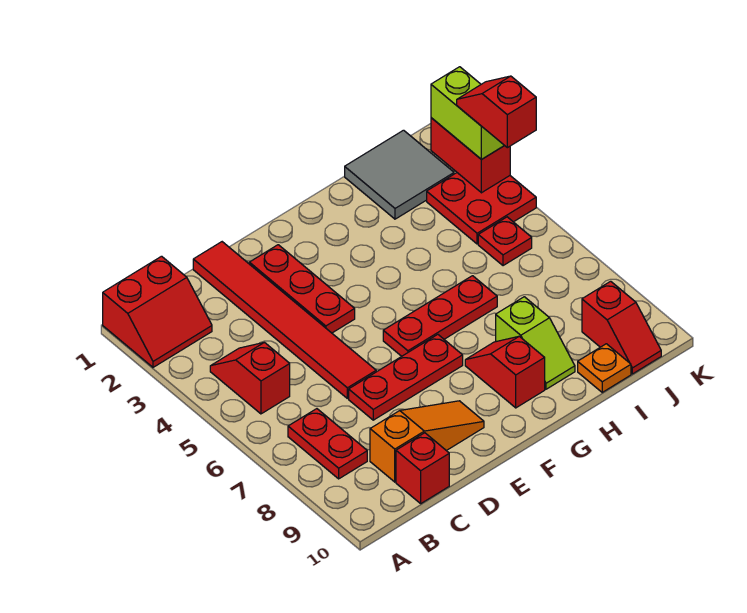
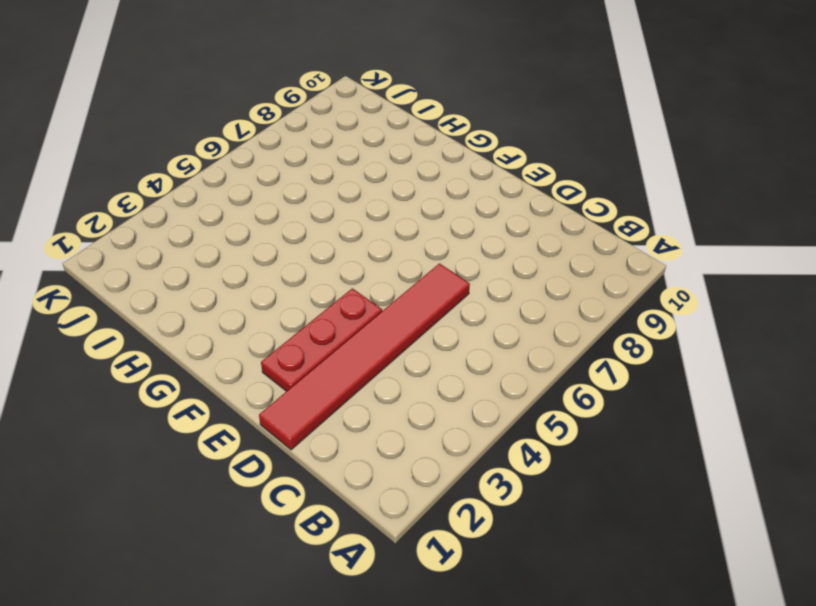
none -> red 2x2 slope [103,256,212,367]
none -> red 1x2 slope [210,342,290,414]
none -> red 1x2 plate [288,409,367,479]

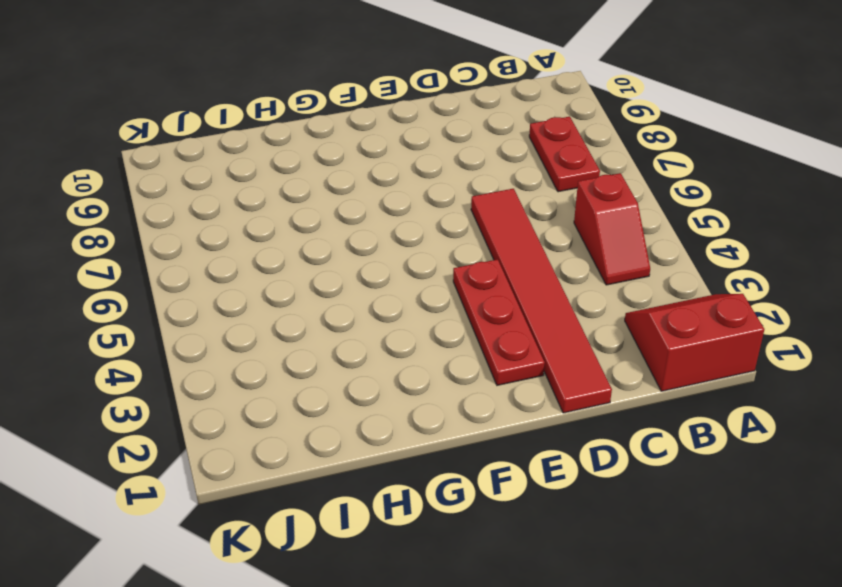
none -> orange 1x3 slope [370,401,484,482]
none -> red 1x1 brick [396,433,449,503]
none -> red 1x3 plate [349,335,463,420]

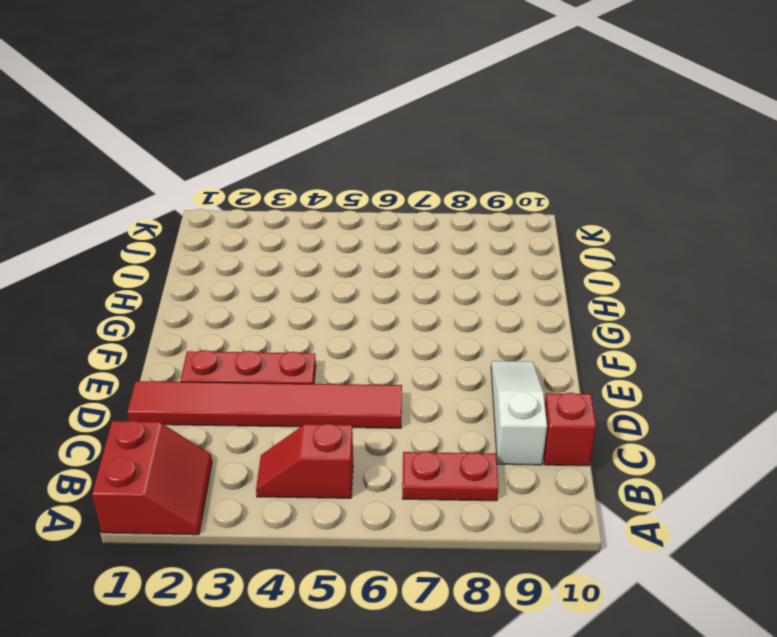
white 1x3 slope [491,361,547,465] -> orange 1x3 slope [370,401,484,482]
none -> red 1x3 plate [349,335,463,420]
none -> red 1x3 plate [383,276,497,356]
none -> red 1x2 slope [465,336,545,408]

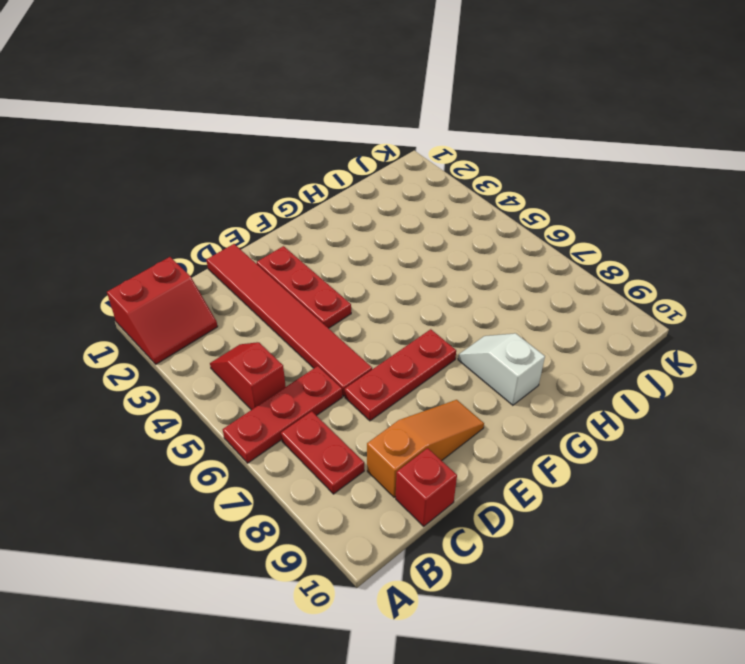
red 1x3 plate [223,366,342,463] -> red 1x3 plate moved to [383,276,497,356]
white 1x2 slope [458,333,545,405] -> red 1x2 slope [465,336,545,408]
none -> lime 1x2 slope [496,297,575,389]
none -> grey 2x2 tile [345,130,454,219]
none -> orange 1x1 plate [578,344,631,392]

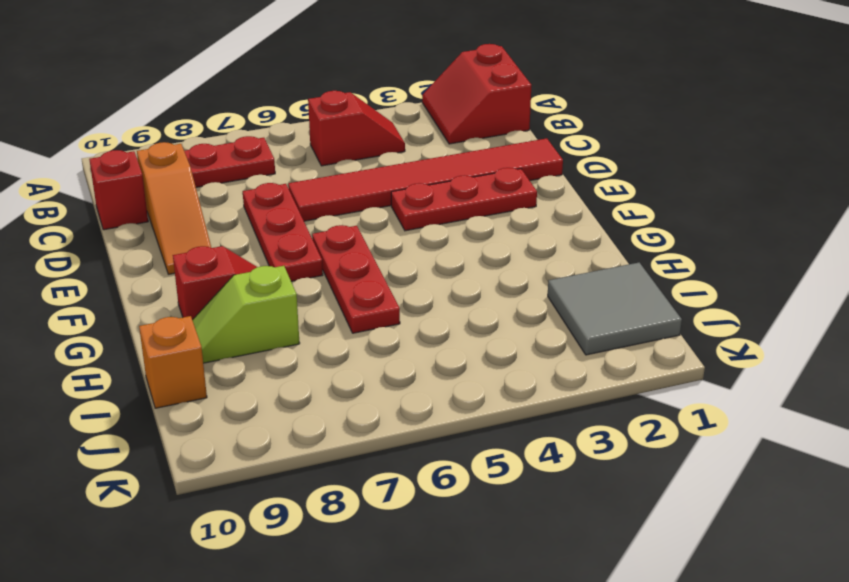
orange 1x1 brick [139,316,207,408] -> orange 1x1 plate [578,344,631,392]
none -> red 2x2 plate [427,173,536,244]
none -> red 1x1 plate [478,217,532,266]
none -> red 1x2 slope [582,281,661,374]

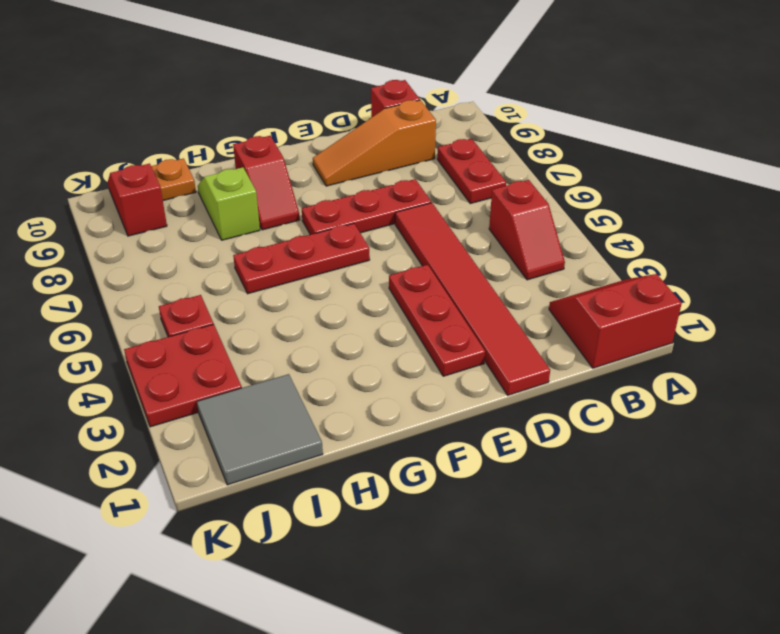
none -> red 1x2 brick [431,118,510,193]
none -> lime 1x2 brick [431,67,504,160]
none -> red 1x2 slope [457,76,536,148]

